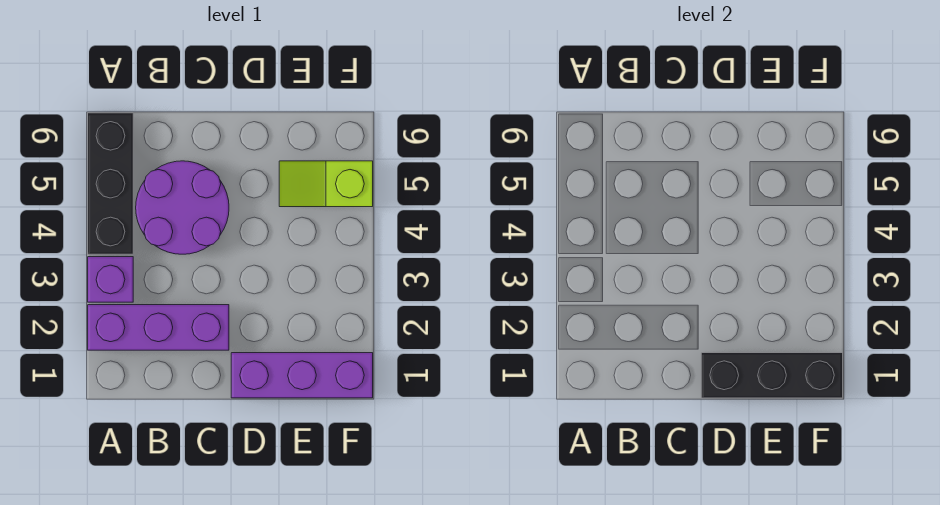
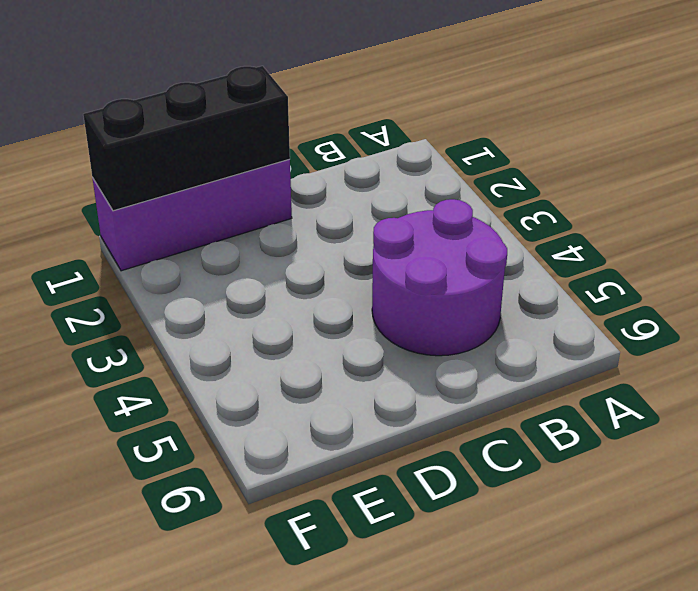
none -> purple 1x3 brick [88,305,229,350]
none -> purple 1x1 brick [88,257,133,302]

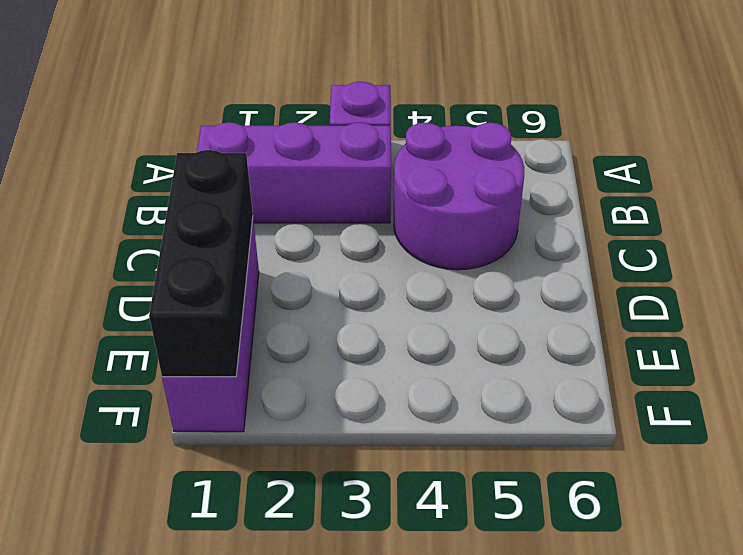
purple 1x3 brick [197,122,391,223] -> purple 1x3 brick turned to [88,305,229,350]
none -> black 1x3 brick [88,113,133,254]
none -> lime 1x2 slope [279,161,373,207]

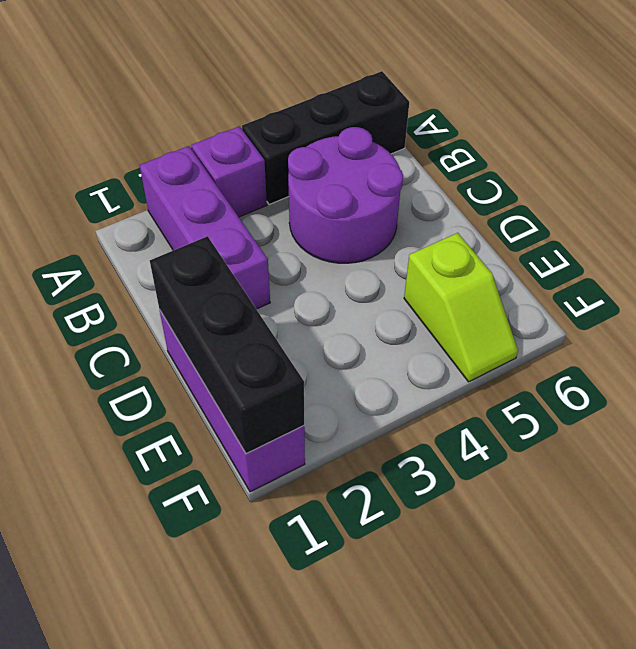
lime 1x2 slope [404,233,518,382] -> lime 1x2 slope turned to [279,161,373,207]

